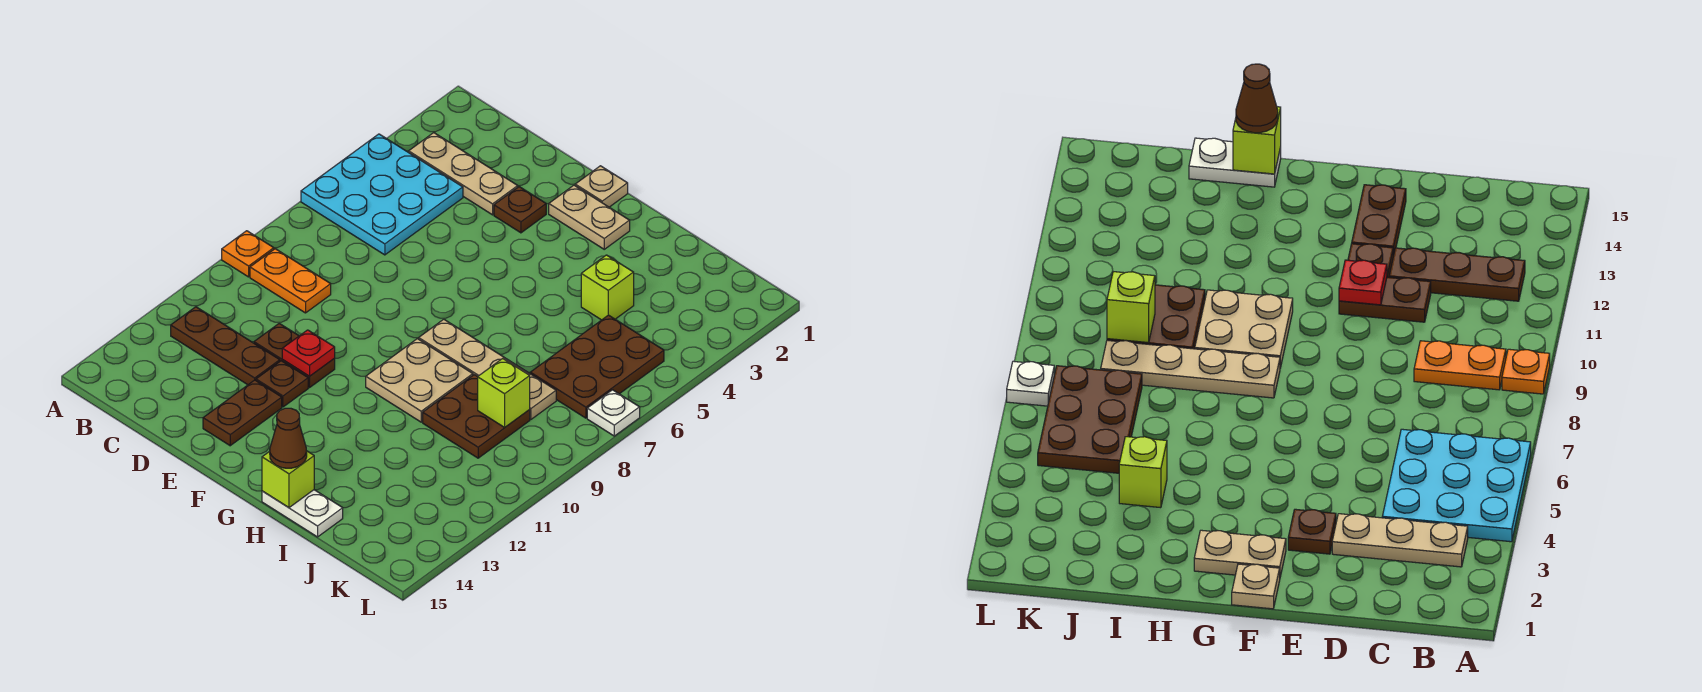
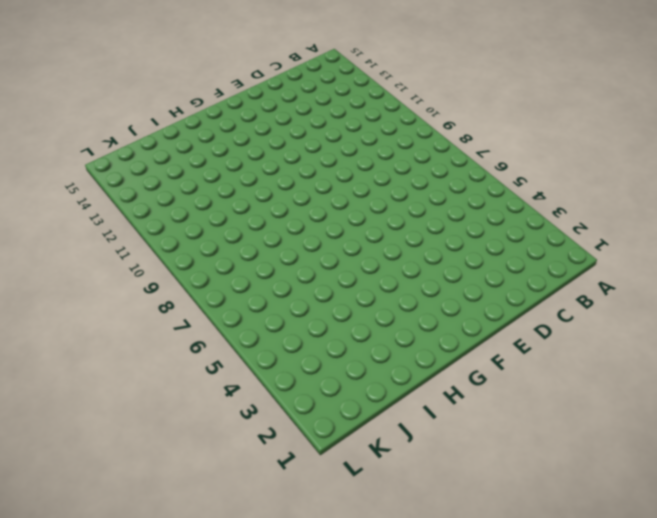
none -> cyan 3x3 plate [301,134,463,255]
none -> orange 1x1 plate [222,231,274,277]
none -> tan 1x3 plate [409,133,518,215]

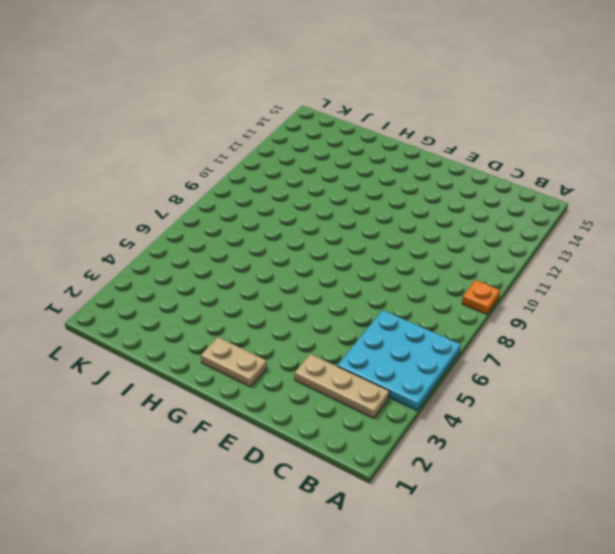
none -> orange 1x2 plate [250,249,331,313]
none -> brown 1x3 plate [171,307,280,385]
none -> brown 1x2 plate [254,323,335,388]

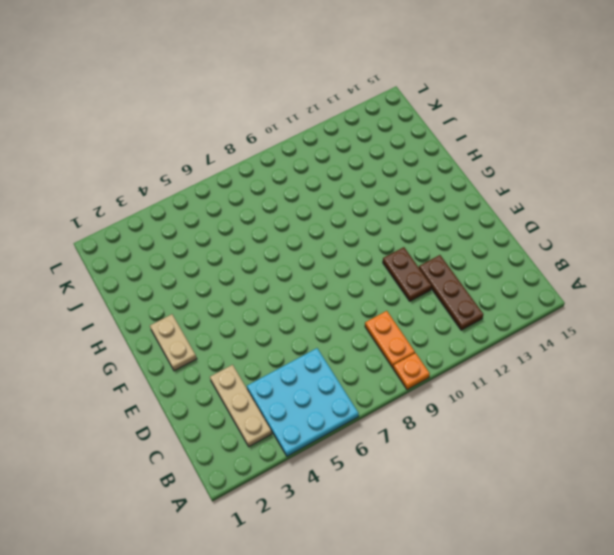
none -> brown 1x1 plate [494,187,546,233]
none -> brown 1x1 plate [256,361,308,407]
none -> brown 1x2 plate [203,380,282,446]

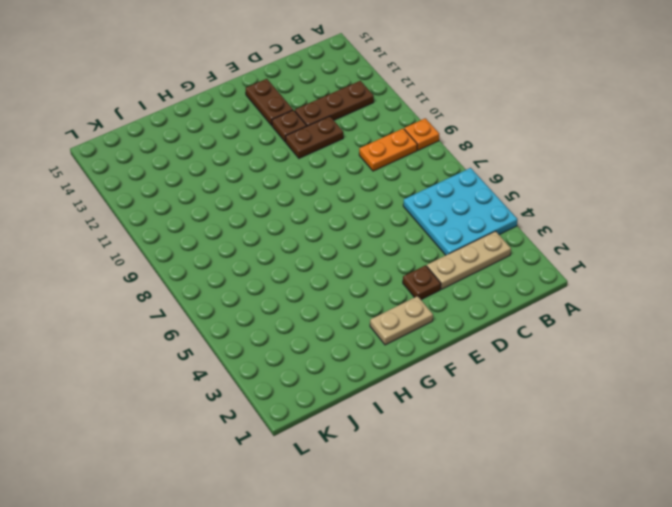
none -> tan 1x1 plate [575,166,628,207]
none -> tan 1x4 plate [419,319,556,419]
none -> tan 2x2 plate [366,339,473,422]

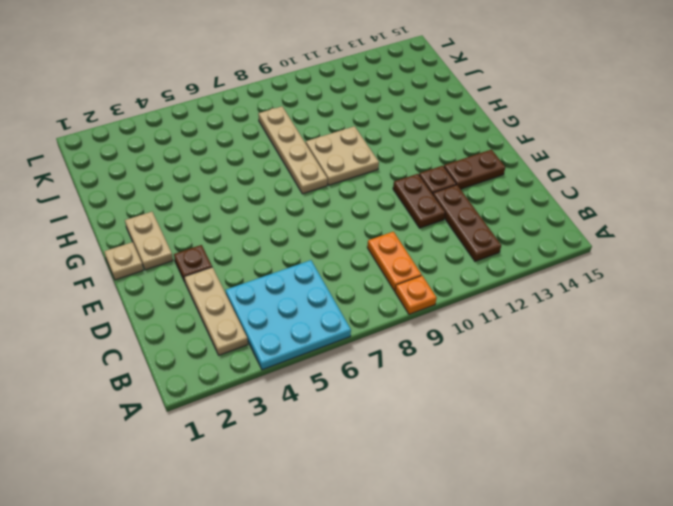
none -> white 1x2 plate [262,490,343,537]
none -> lime 1x1 brick [581,255,634,320]
none -> brown 2x2 plate [423,375,530,458]

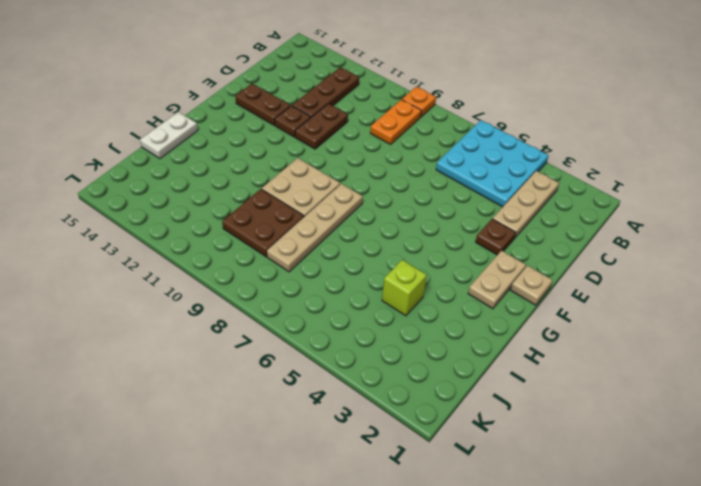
none -> brown 2x3 plate [530,315,664,418]
none -> white 1x1 plate [587,390,640,436]
none -> red 1x1 plate [282,330,335,376]

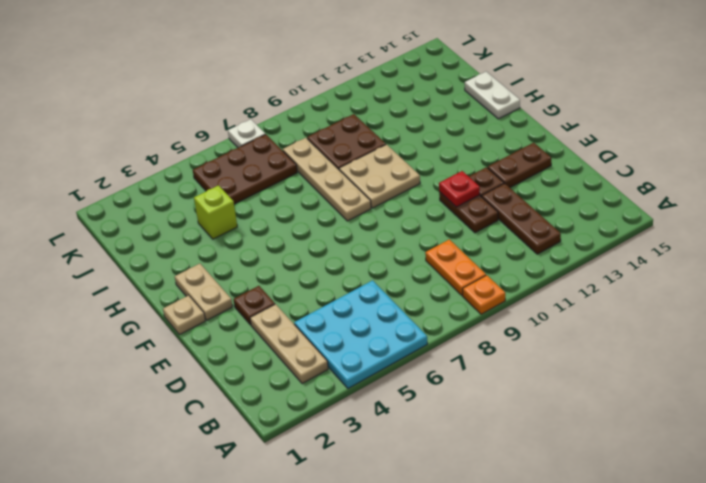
none -> lime 1x1 brick [262,451,314,508]
none -> lime 1x1 brick [478,358,530,427]
none -> brown 1x1 cone [270,408,307,468]

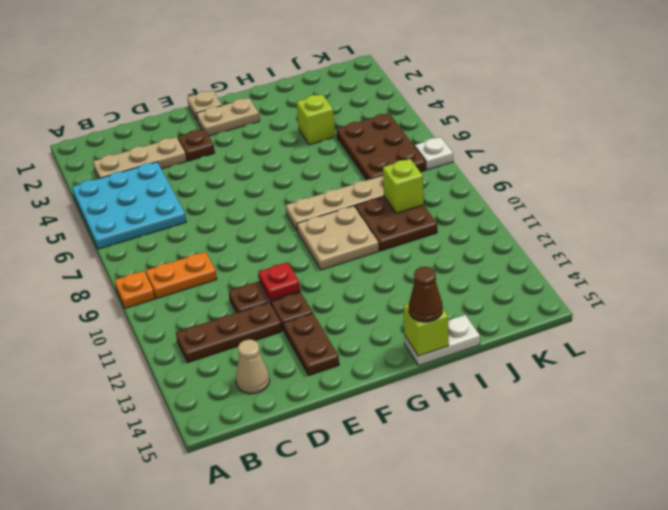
tan 1x1 cone [236,339,270,394] -> none

